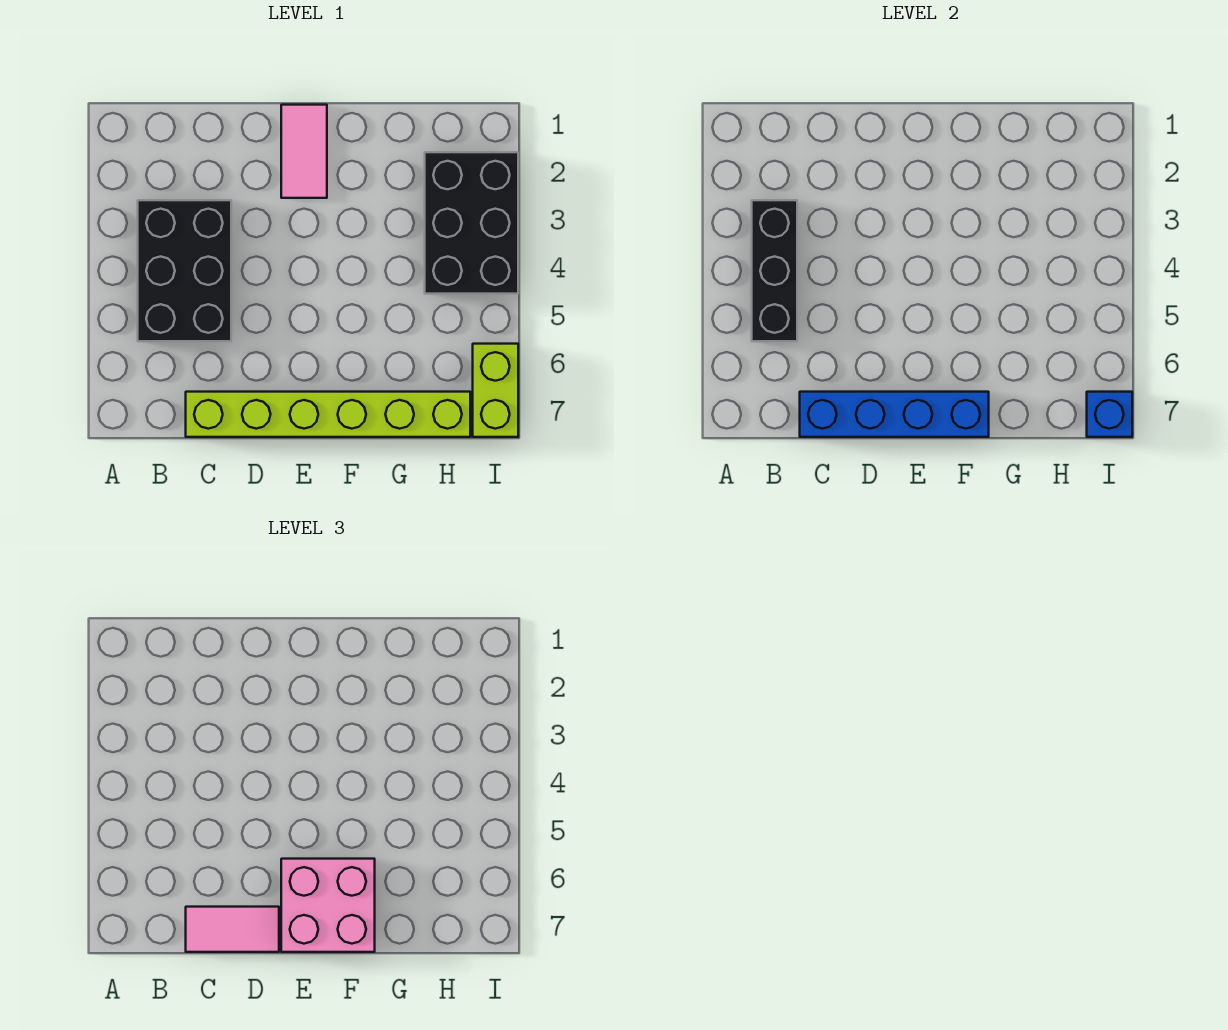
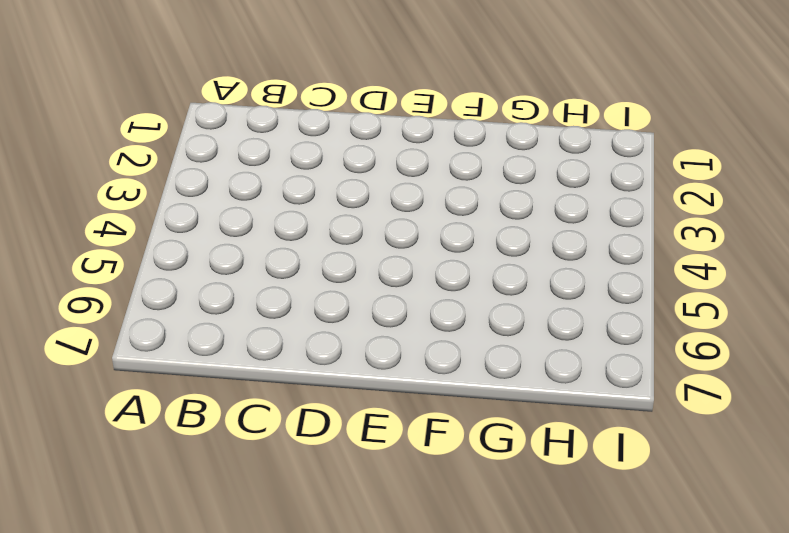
none -> black 2x3 brick [138,200,231,341]
none -> lime 1x6 brick [186,392,470,437]

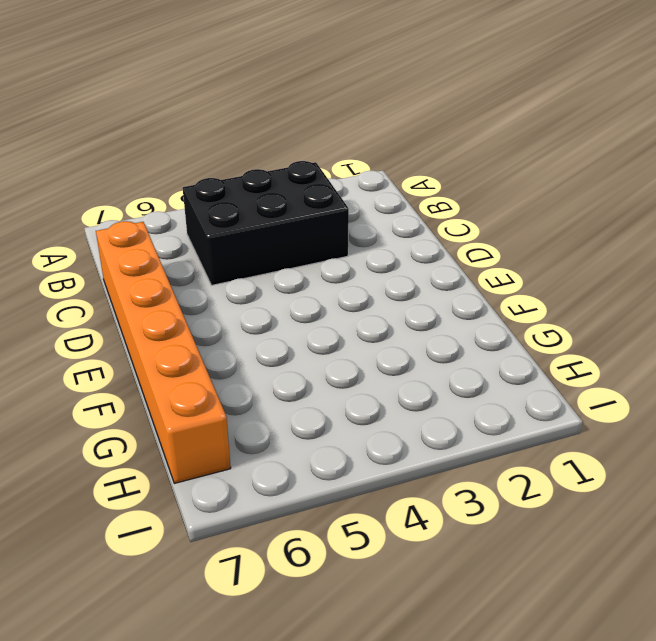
orange 1x6 brick [96,221,231,483] -> lime 1x6 brick [186,392,470,437]
none -> pink 1x2 tile [281,105,327,198]
none -> black 2x3 brick [425,152,518,294]

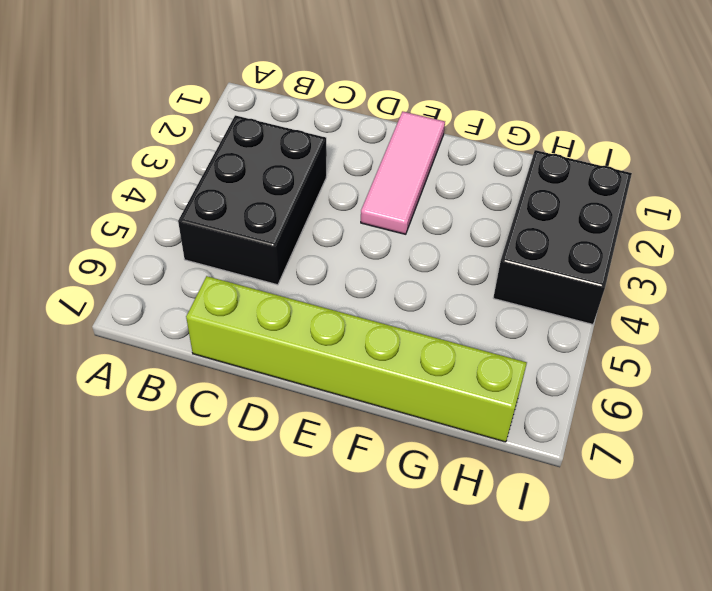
pink 1x3 tile [361,111,445,234] -> pink 1x2 tile [281,105,327,198]
none -> lime 1x2 brick [473,344,518,437]
none -> black 1x3 brick [752,200,797,341]

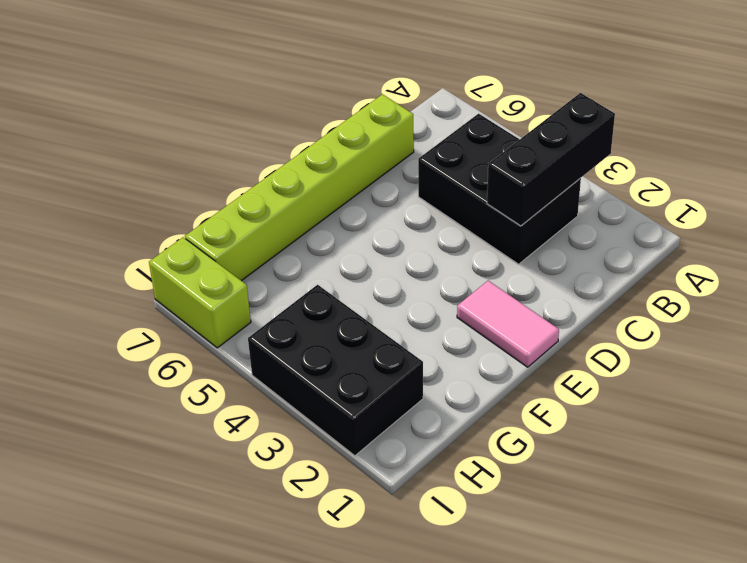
black 1x3 brick [487,93,615,226] -> black 1x3 brick turned to [752,200,797,341]
none -> blue 1x4 brick [800,392,989,437]
none -> blue 1x1 brick [1087,392,1132,437]

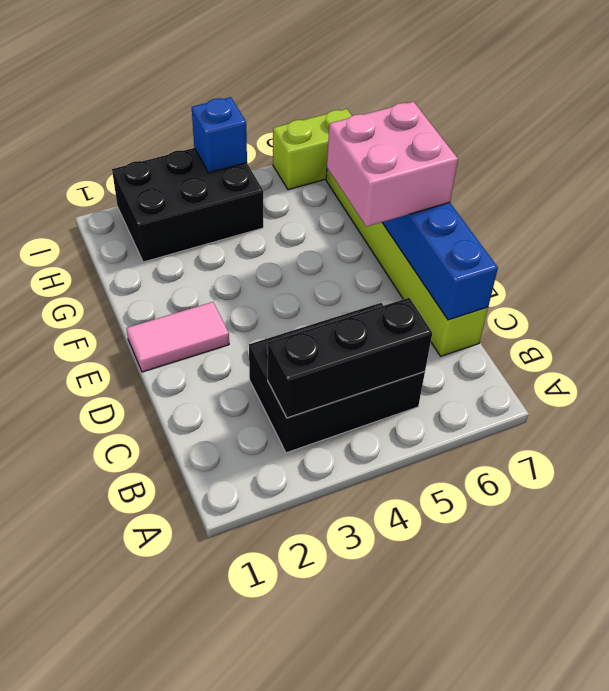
blue 1x1 brick [192,97,247,173] -> blue 1x1 brick moved to [1087,392,1132,437]
none -> pink 1x2 tile [186,907,279,952]

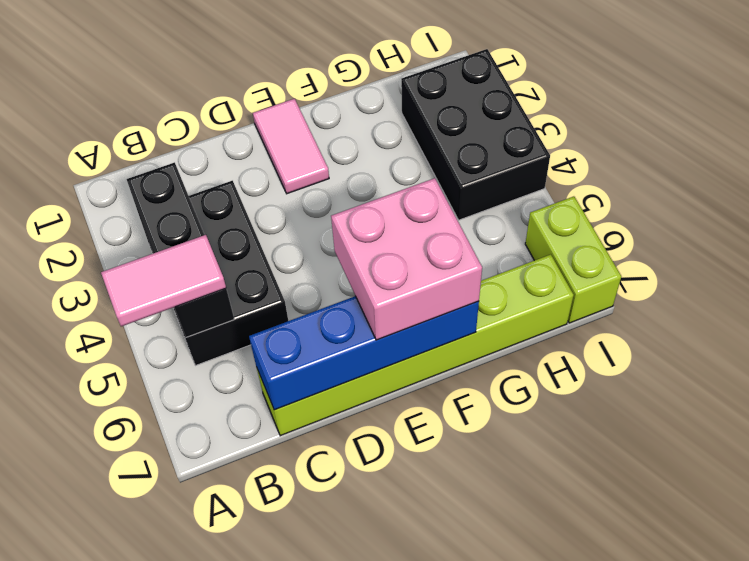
pink 1x2 tile [101,235,226,326] -> pink 1x2 tile moved to [186,907,279,952]
none -> blue 1x1 brick [1087,392,1132,437]

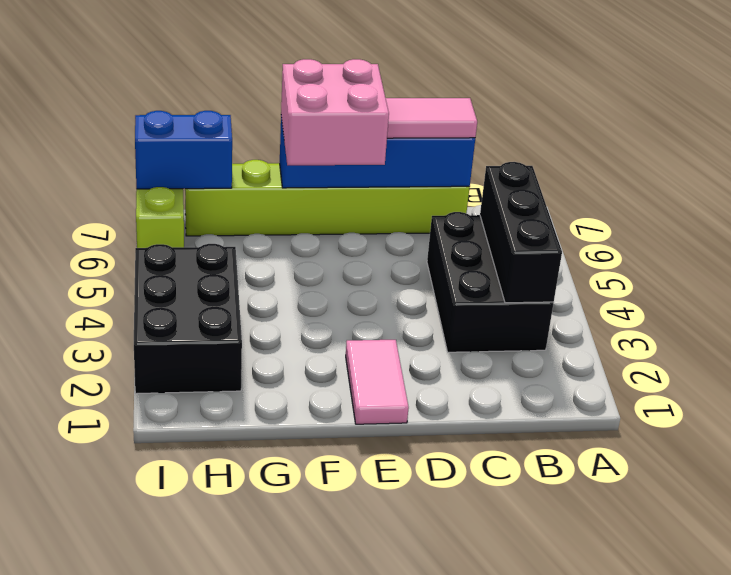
blue 1x2 brick [135,111,232,189] -> blue 1x1 brick [1087,392,1132,437]

